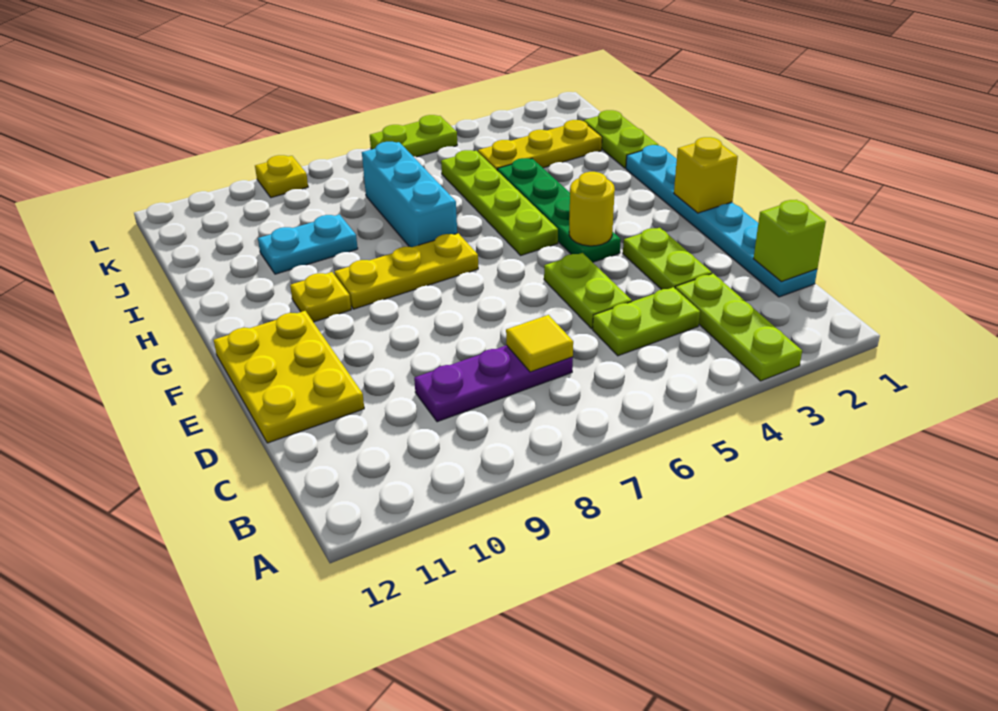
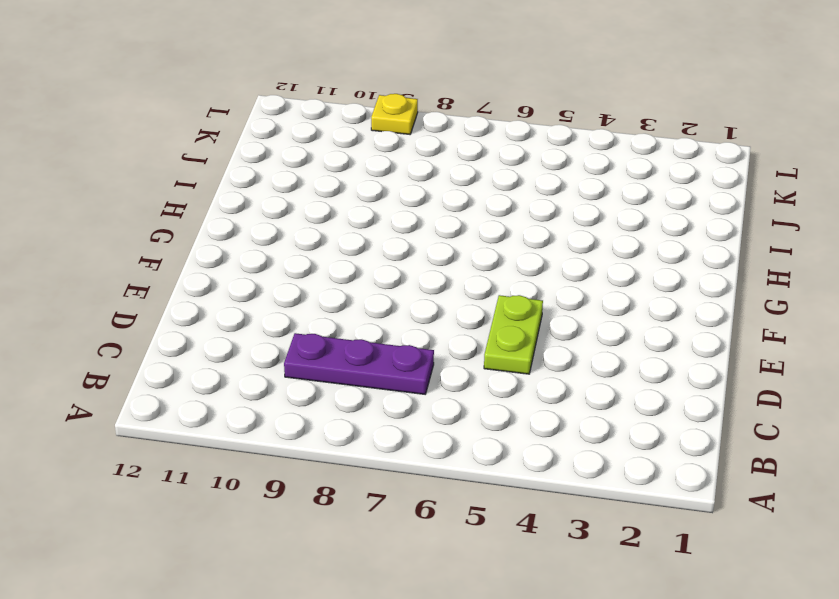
none -> lime 1x3 plate [675,274,802,381]
none -> cyan 1x6 plate [626,145,817,297]
none -> lime 1x2 plate [593,287,700,356]

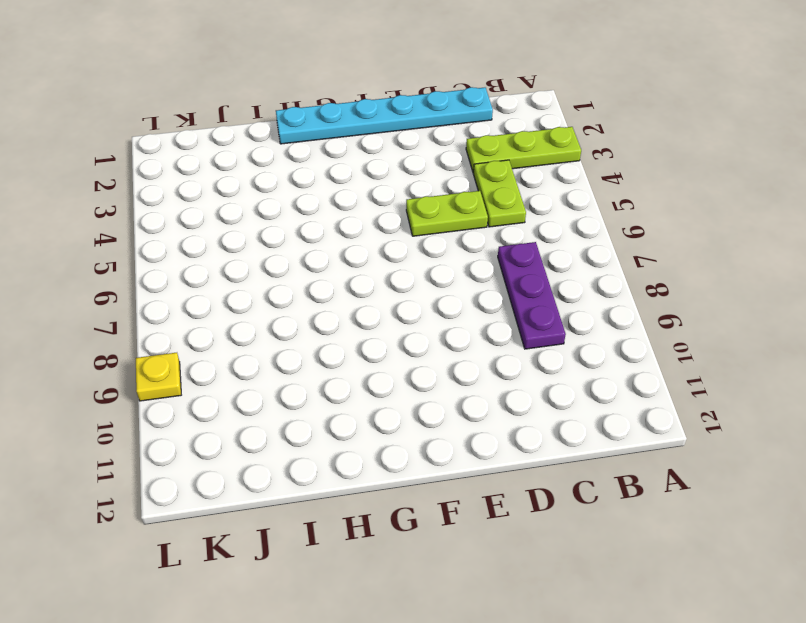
none -> lime 1x2 plate [623,228,712,290]
none -> yellow 2x3 plate [214,311,364,443]
none -> green 1x4 plate [497,158,621,262]

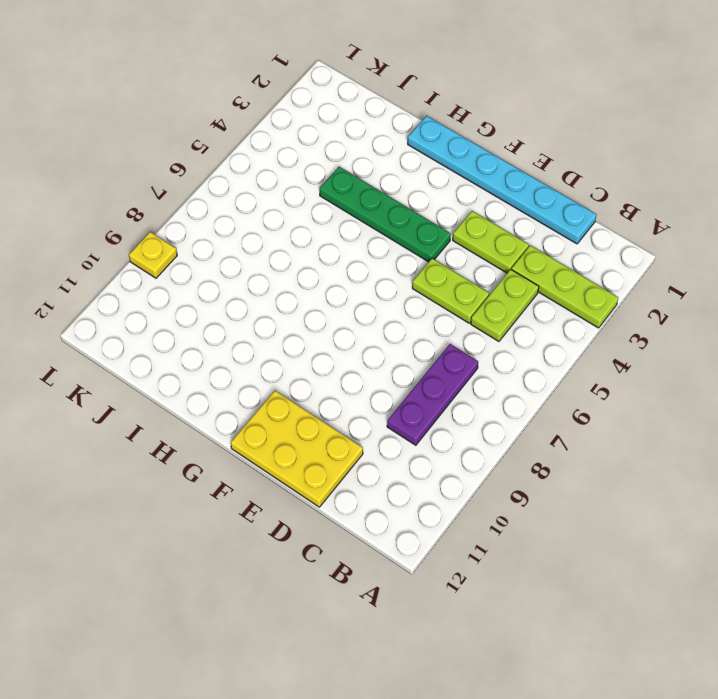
none -> lime 1x4 plate [441,150,558,255]
none -> yellow 1x3 plate [334,233,478,309]
none -> yellow 1x1 plate [290,272,351,322]

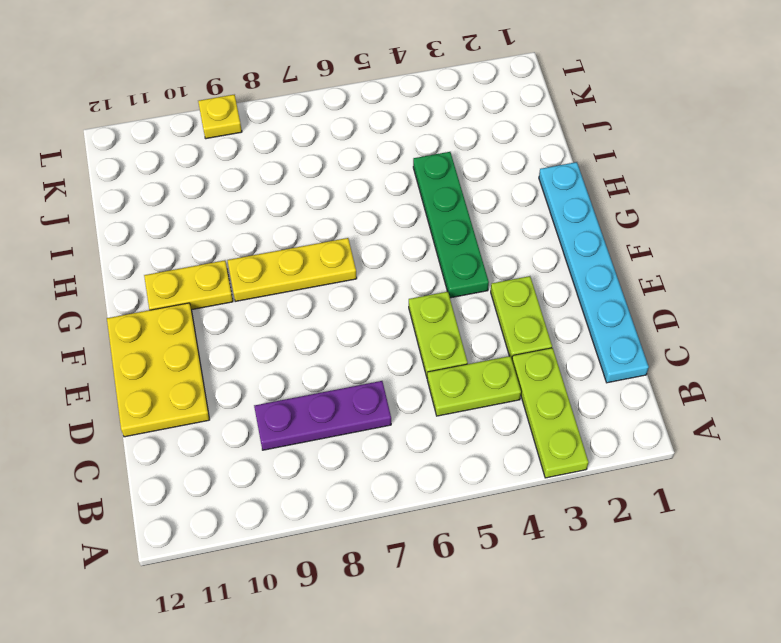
yellow 1x2 plate [144,260,233,310] -> yellow 1x1 plate [290,272,351,322]
none -> lime 1x4 plate [441,150,558,255]
none -> cyan 1x3 brick [362,142,457,247]
none -> lime 1x2 plate [584,110,659,168]

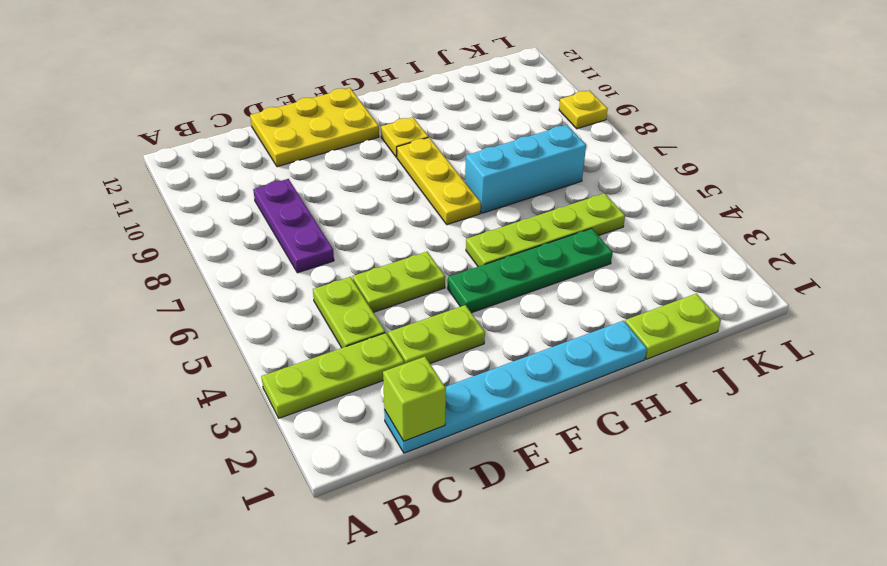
none -> cyan 1x2 plate [258,214,358,274]
none -> yellow 1x3 plate [478,120,602,170]
none -> lime 1x2 plate [370,115,457,157]

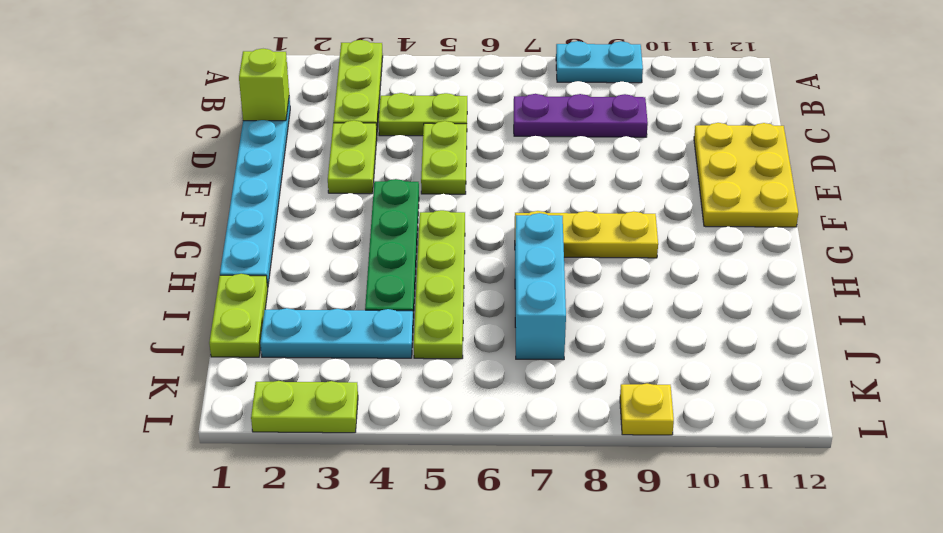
cyan 1x2 plate [556,41,643,83] -> cyan 1x2 plate moved to [258,214,358,274]
cyan 1x3 plate [260,308,413,358] -> yellow 1x3 plate [478,120,602,170]
lime 1x2 plate [251,381,358,433] -> lime 1x2 plate moved to [370,115,457,157]
none -> yellow 1x1 plate [290,272,351,322]
none -> yellow 1x1 tile [506,315,573,372]
none -> yellow 1x1 brick [674,137,738,213]

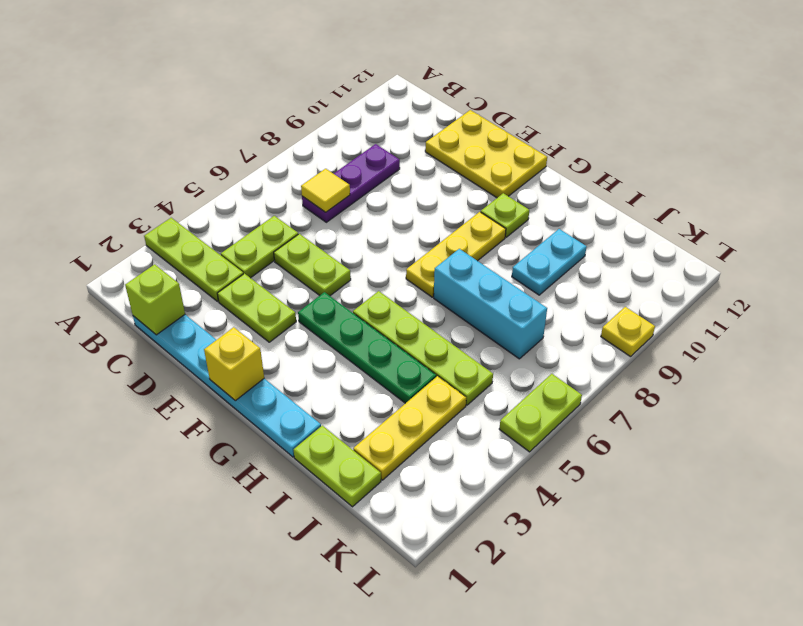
lime 1x1 plate [481,193,529,237] -> yellow 1x1 plate [290,272,351,322]
none -> yellow 1x1 round brick [569,172,615,246]

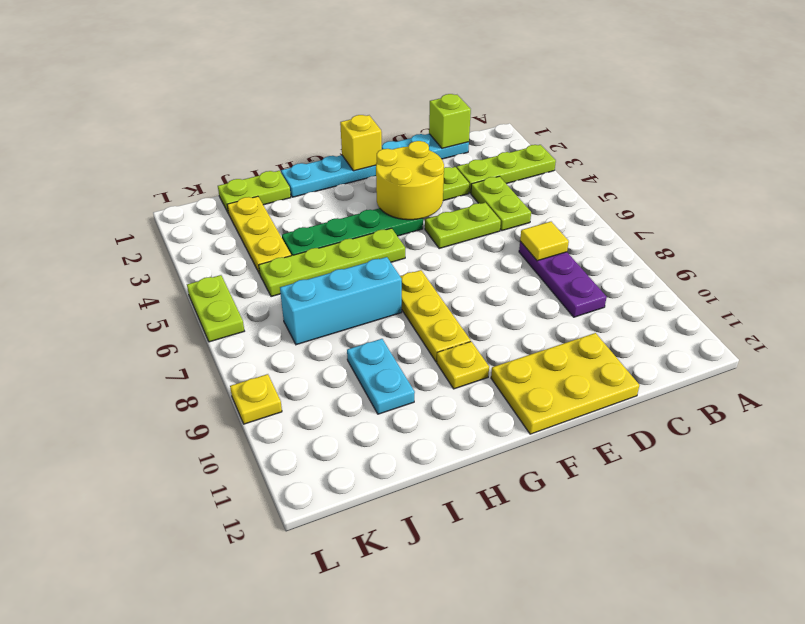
yellow 2x2 round brick [376,141,444,220] -> yellow 1x1 round brick [569,172,615,246]

